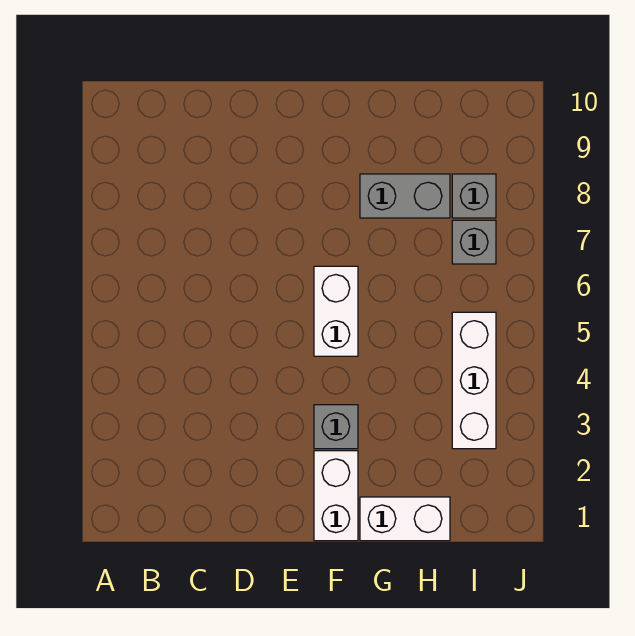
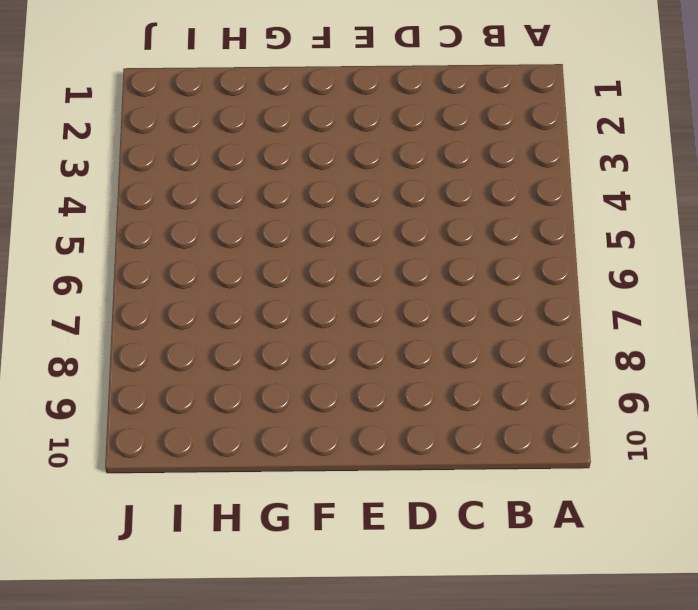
none -> white 1x2 brick [314,451,358,541]
none -> grey 1x1 brick [314,405,358,449]

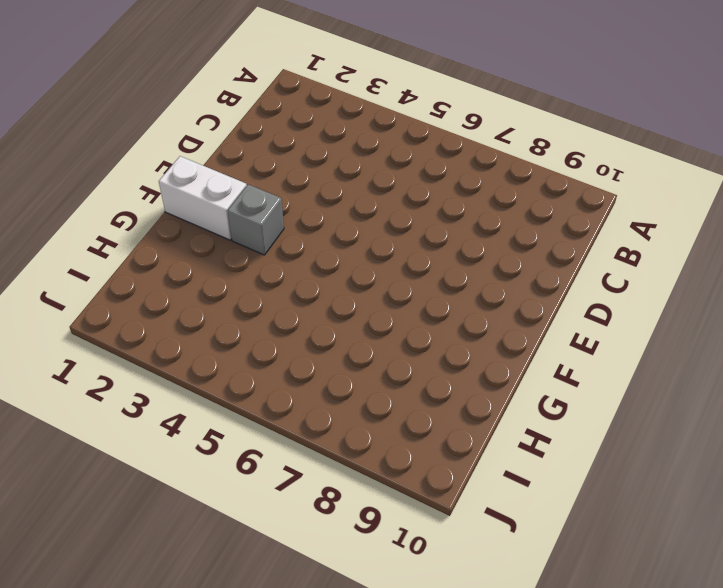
none -> white 1x2 brick [314,266,358,356]
none -> white 1x2 brick [360,497,450,541]

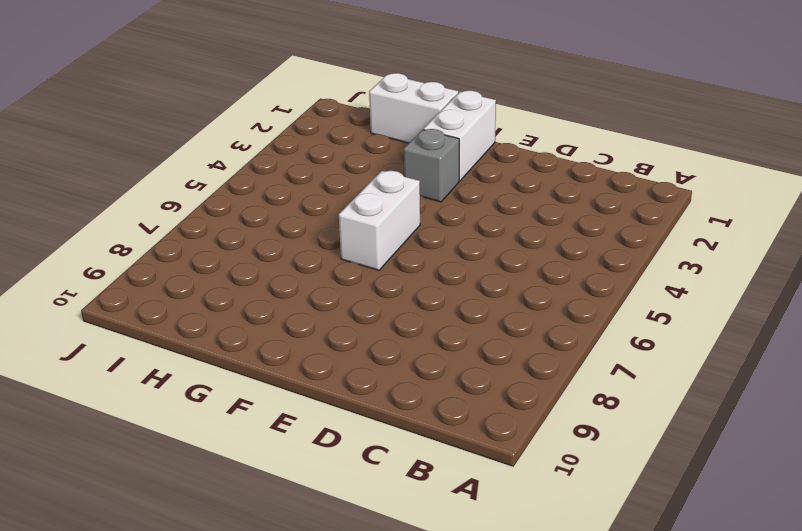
none -> grey 1x2 brick [360,174,450,218]
none -> white 1x3 brick [452,312,496,449]

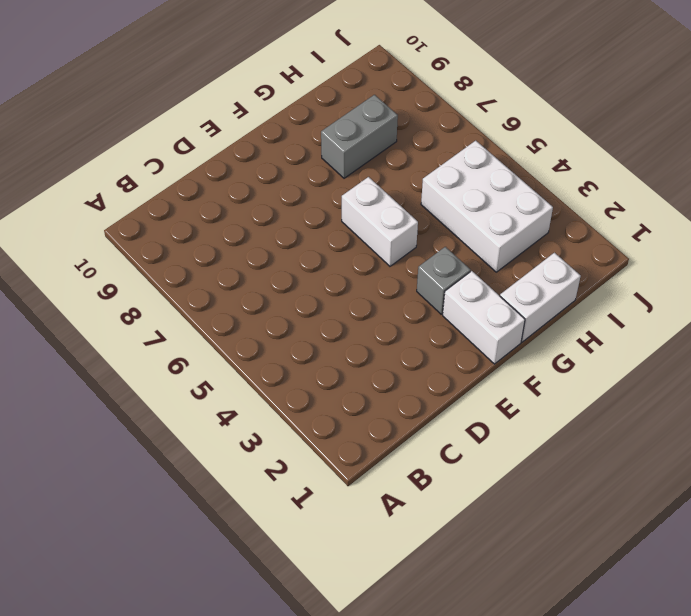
white 2x3 brick [421,141,553,272] -> white 1x3 brick [452,312,496,449]
none -> grey 1x1 brick [452,220,496,264]
none -> grey 1x1 brick [452,174,496,218]

